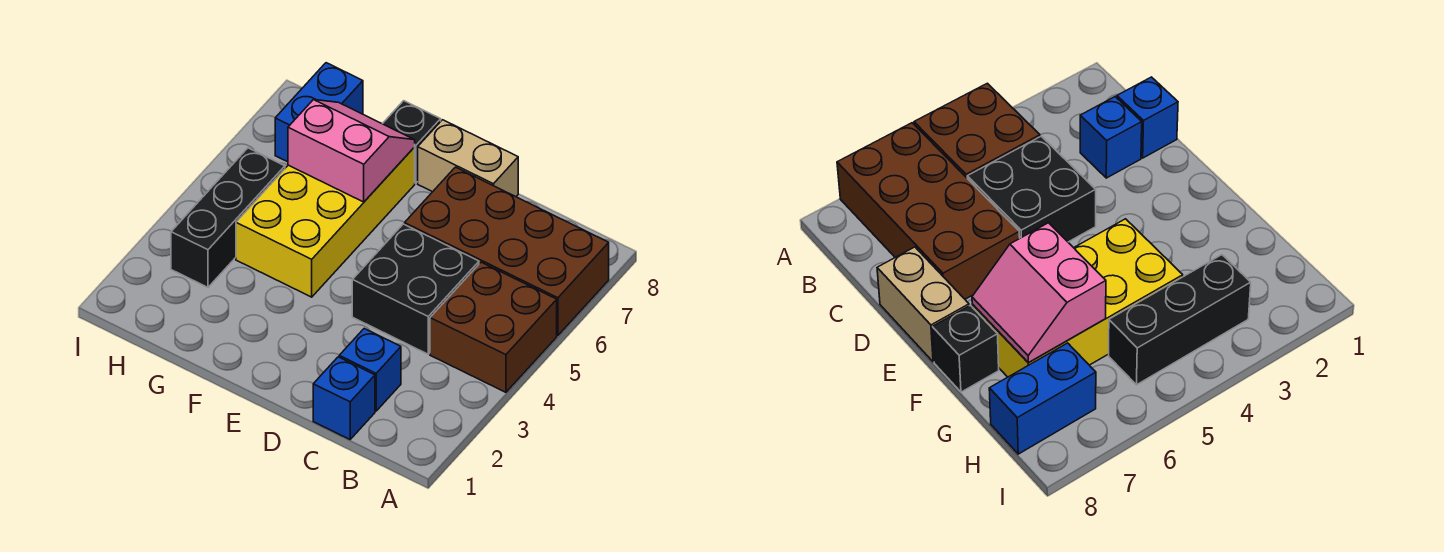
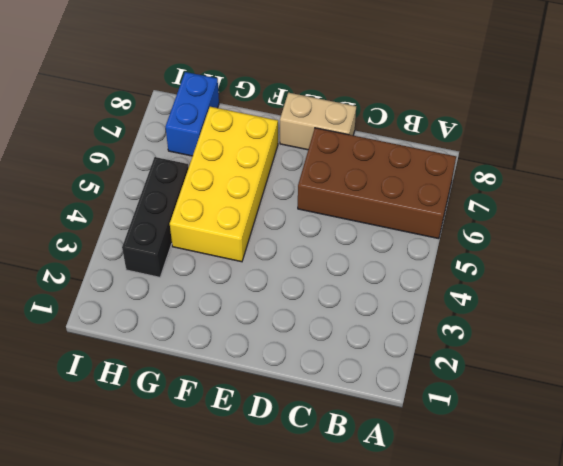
none -> brown 2x2 brick [430,262,557,392]
none -> blue 1x1 brick [313,357,375,439]

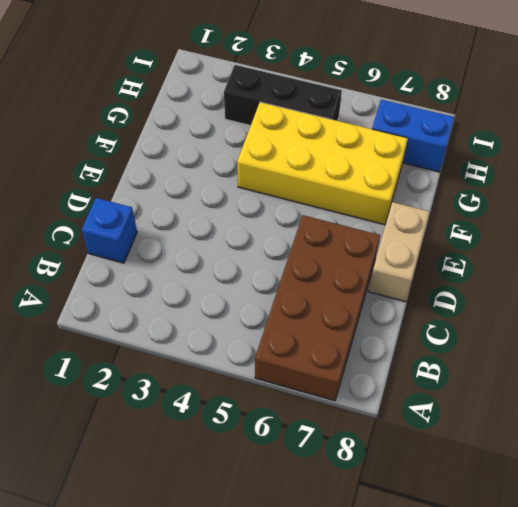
none -> brown 2x2 brick [430,262,557,392]
none -> blue 1x1 brick [339,329,401,411]

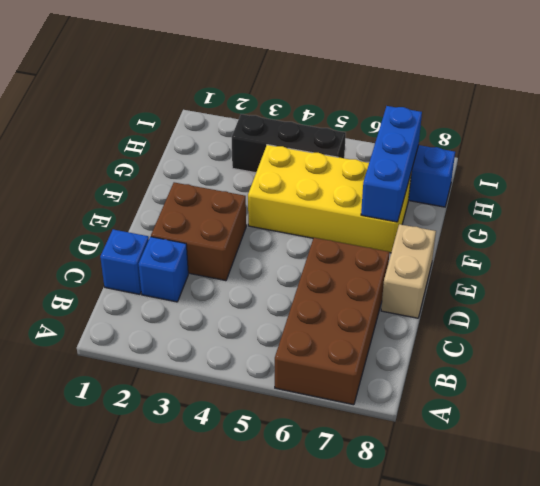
brown 2x2 brick [151,182,246,281] -> brown 2x2 brick moved to [430,262,557,392]
blue 1x3 brick [361,106,422,222] -> pink 2x2 slope [288,100,415,202]
none -> black 2x2 brick [352,224,479,354]
none -> black 1x1 brick [383,101,441,183]

